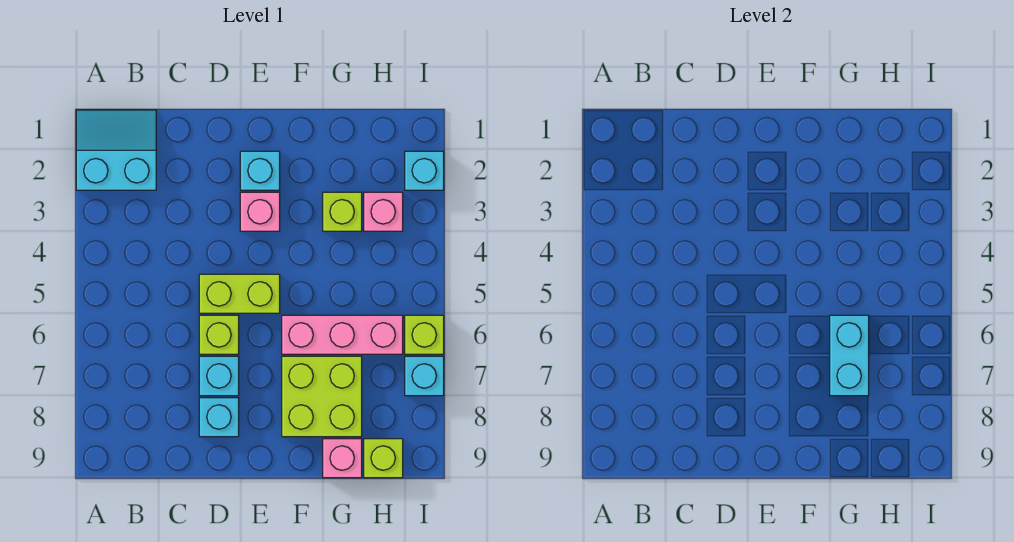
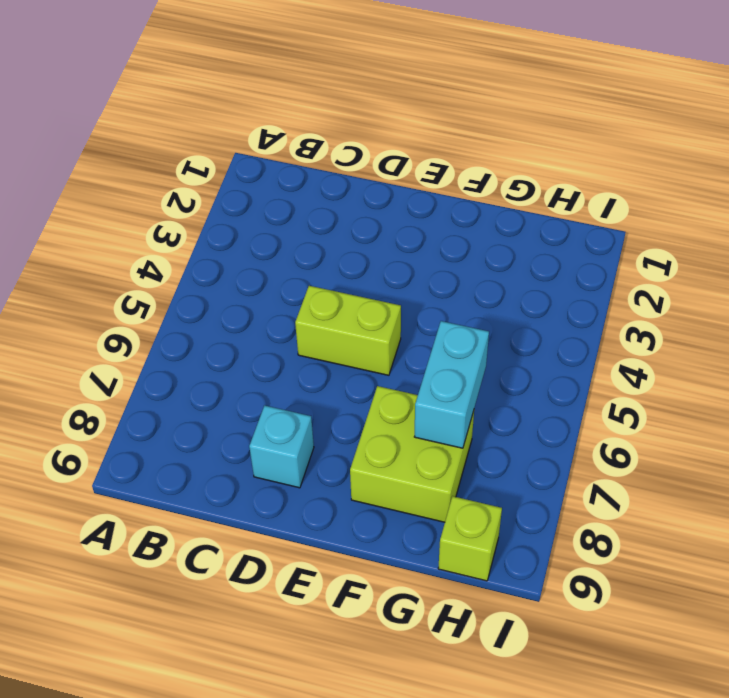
none -> cyan 2x2 slope [76,110,156,190]
none -> lime 1x1 brick [199,315,239,354]
none -> cyan 1x1 brick [199,356,239,396]

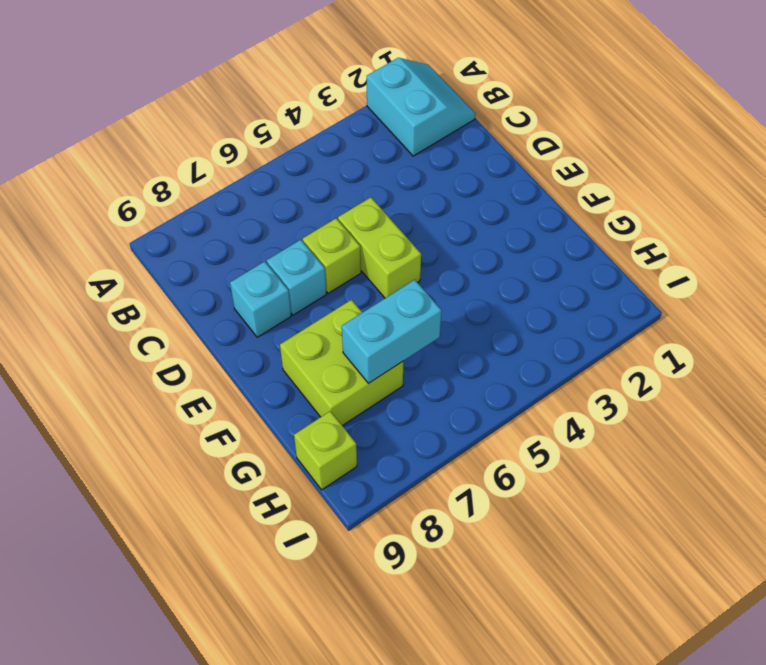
none -> cyan 1x1 brick [240,151,280,190]
none -> pink 1x1 brick [240,192,280,231]
none -> pink 1x3 brick [282,315,403,354]

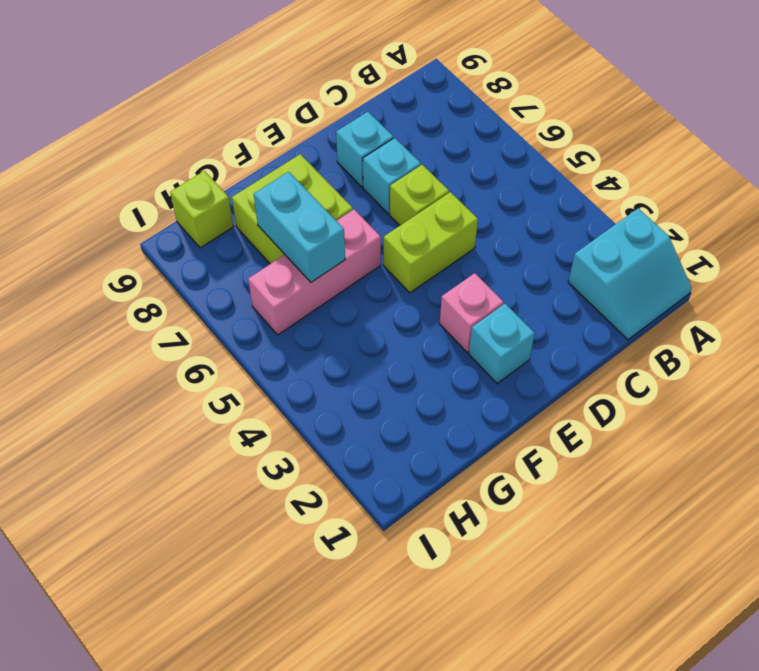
none -> lime 1x1 brick [323,192,362,231]
none -> pink 1x1 brick [323,439,362,478]
none -> pink 1x1 brick [364,192,403,231]

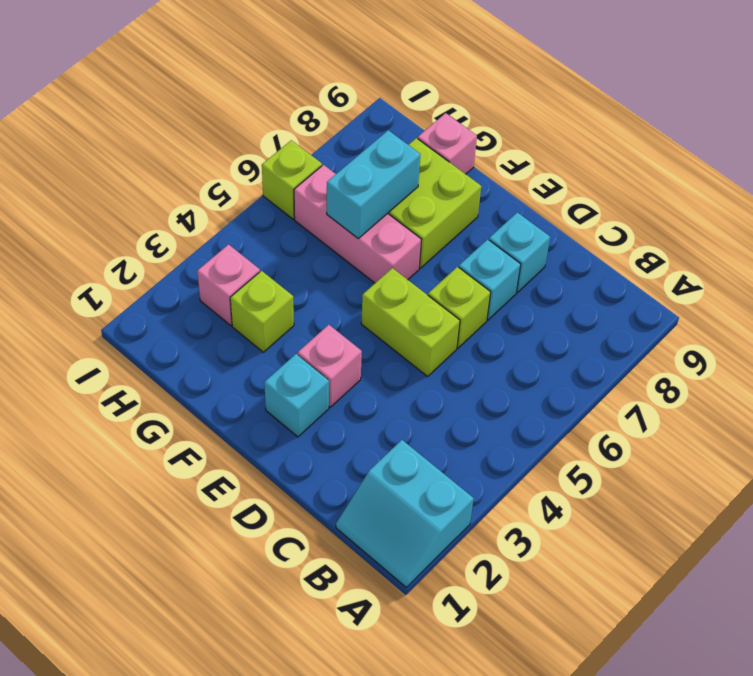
none -> lime 1x1 brick [364,439,403,478]
none -> cyan 1x1 brick [405,151,444,190]
none -> cyan 1x1 brick [405,356,444,396]

